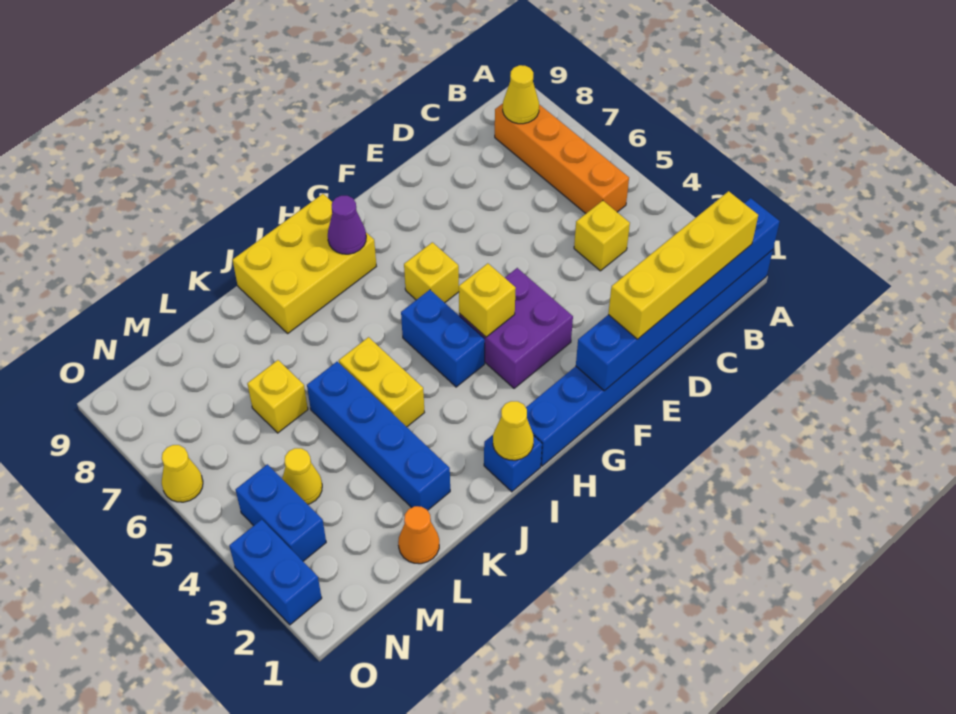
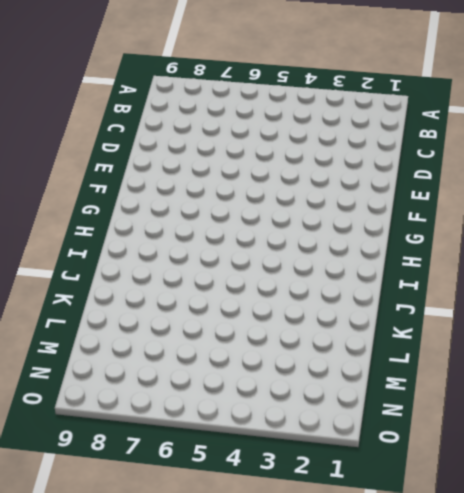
none -> blue 1x8 brick [526,250,773,466]
none -> orange 1x4 brick [495,104,629,213]
none -> yellow 1x1 brick [574,201,630,271]

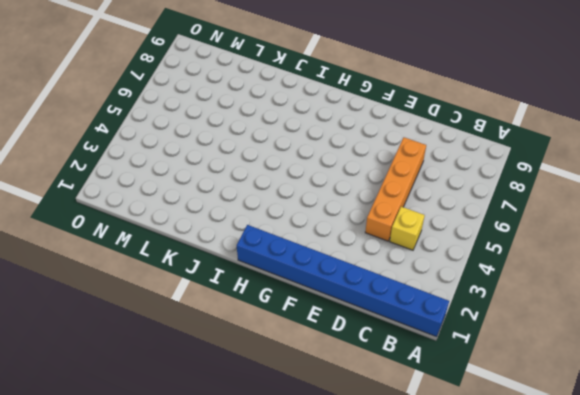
orange 1x4 brick [365,137,426,241] -> orange 1x4 brick moved to [495,104,629,213]
none -> purple 2x2 brick [459,268,573,388]
none -> yellow 1x1 brick [404,242,459,303]
none -> blue 1x2 brick [401,290,485,387]

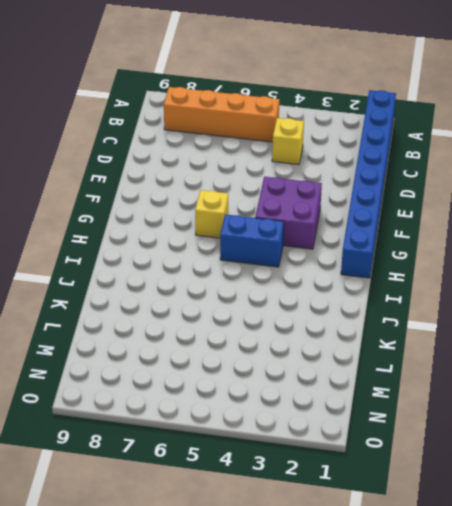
none -> yellow 2x3 brick [233,194,376,333]
none -> blue 1x1 brick [484,435,542,492]
none -> yellow 1x2 brick [339,337,424,427]

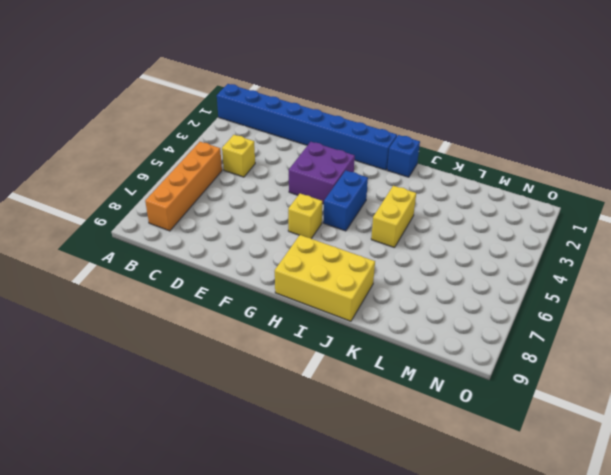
none -> blue 1x4 brick [307,362,450,510]
none -> orange 1x1 cone [398,506,439,564]
none -> yellow 1x1 brick [247,360,308,433]

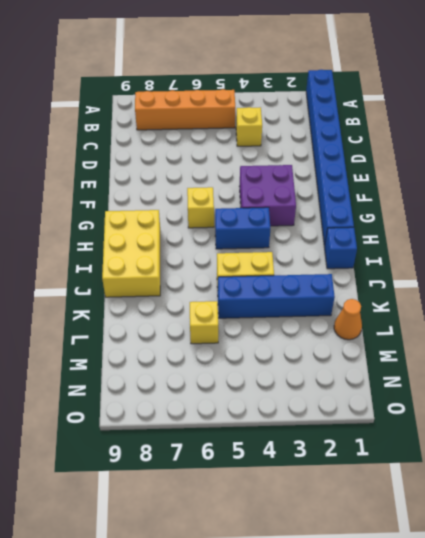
none -> yellow 1x1 cone [282,448,322,504]
none -> blue 1x2 brick [235,464,326,561]
none -> blue 1x2 brick [229,519,322,625]

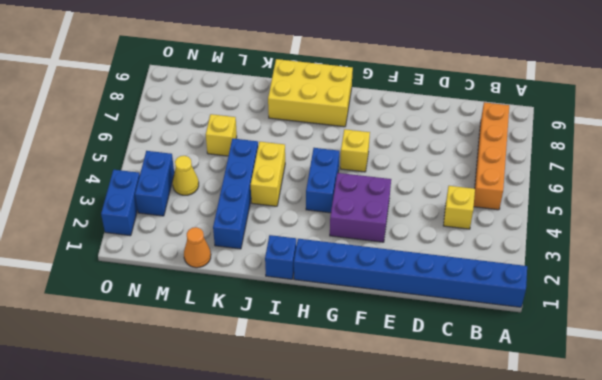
none -> yellow 1x1 cone [162,445,203,502]
none -> blue 1x6 brick [576,198,780,391]
none -> yellow 1x1 cone [503,65,539,124]

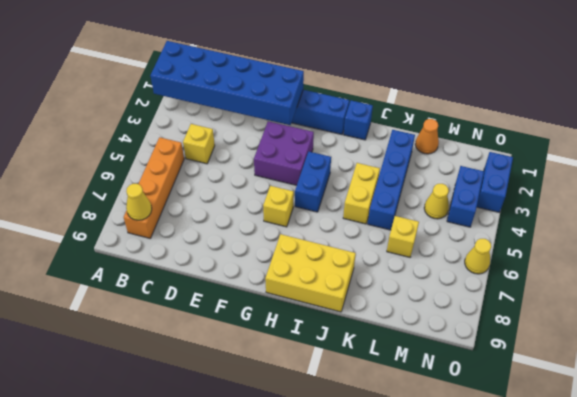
blue 2x6 brick [150,41,304,125] -> blue 1x6 brick [576,198,780,391]
none -> yellow 1x1 brick [459,263,516,337]
none -> purple 1x1 cone [328,196,366,254]
none -> yellow 1x1 cone [493,401,534,460]

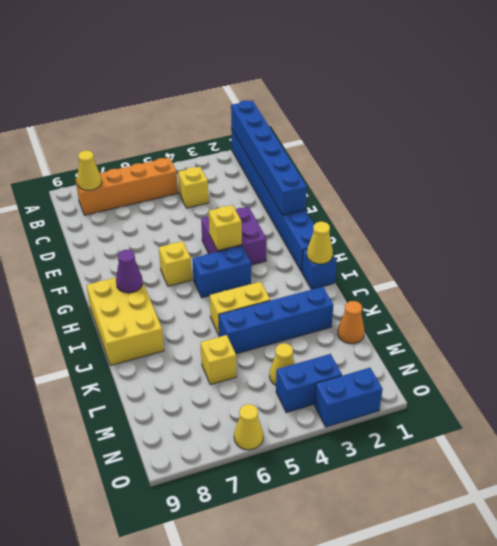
none -> yellow 1x4 brick [608,191,758,339]

